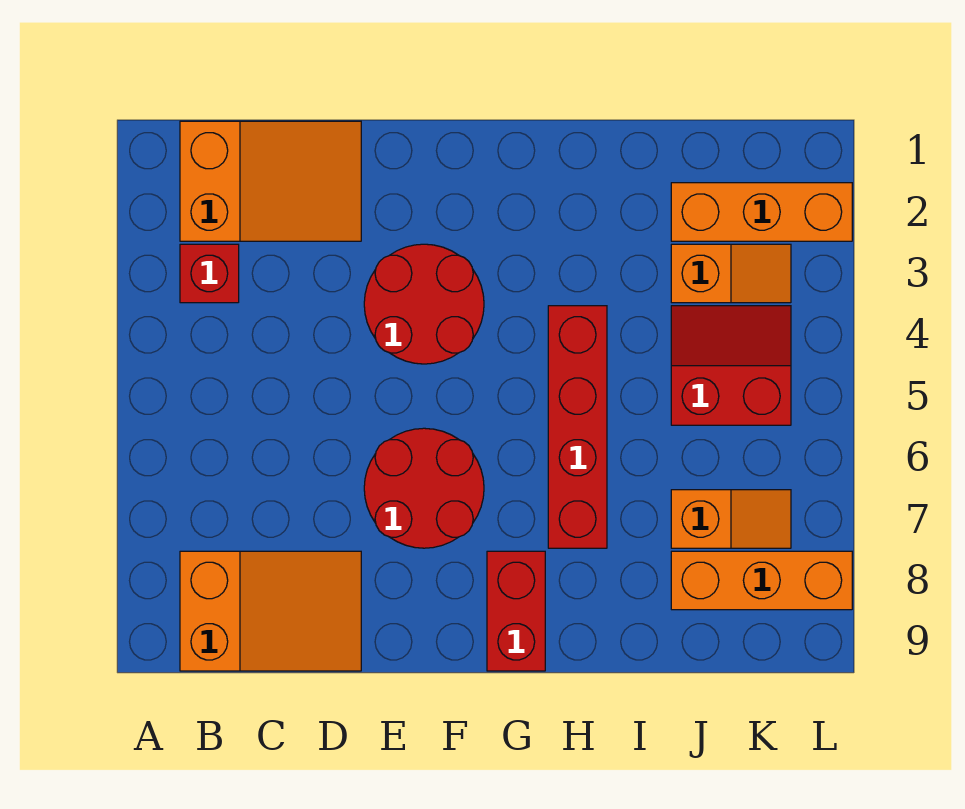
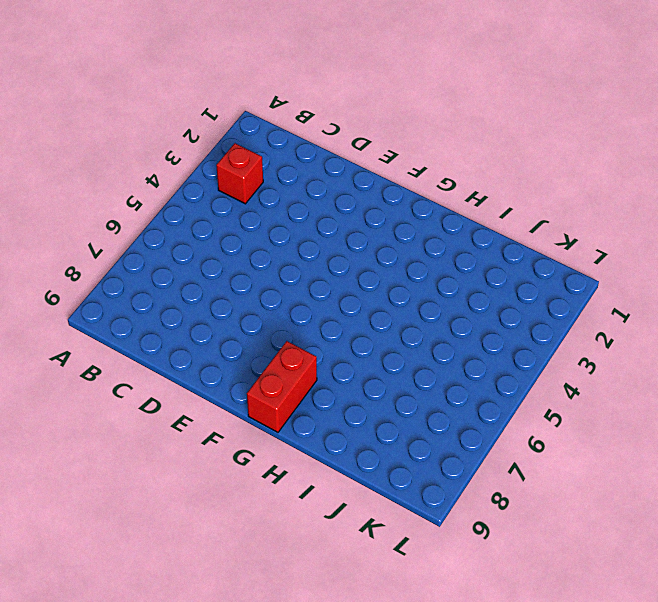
none -> orange 2x3 slope [180,121,361,241]
none -> orange 2x3 slope [180,551,361,671]
none -> red 2x2 round brick [364,244,484,364]

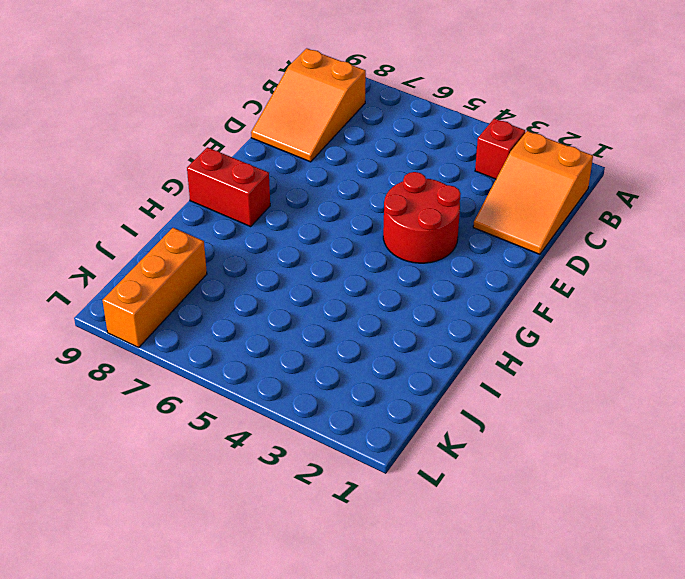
none -> red 2x2 round brick [364,428,484,548]
none -> red 1x4 brick [548,306,607,548]
none -> orange 1x3 brick [671,183,852,241]

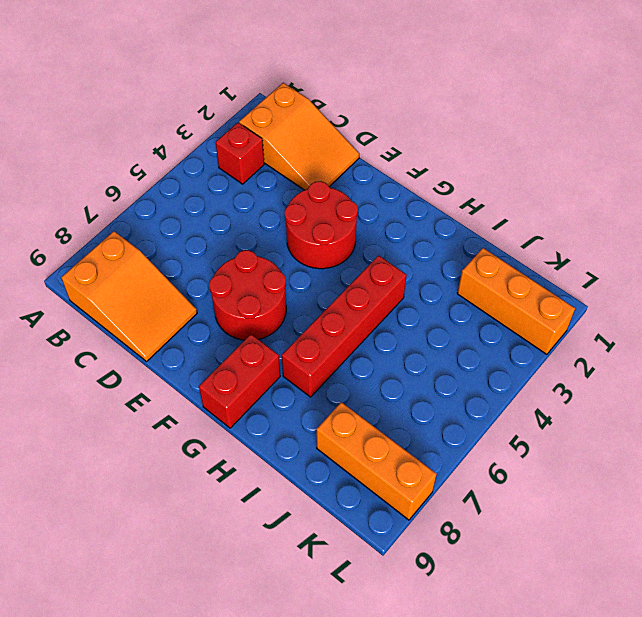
none -> orange 1x2 slope [671,244,791,303]
none -> red 2x2 slope [671,306,791,425]
none -> orange 1x2 slope [671,490,791,548]

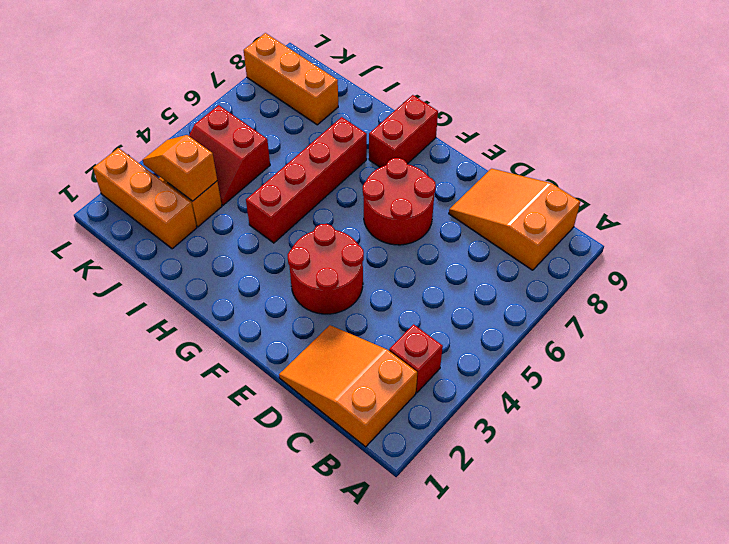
orange 1x2 slope [143,135,217,201] -> orange 1x2 slope moved to [671,490,791,548]

